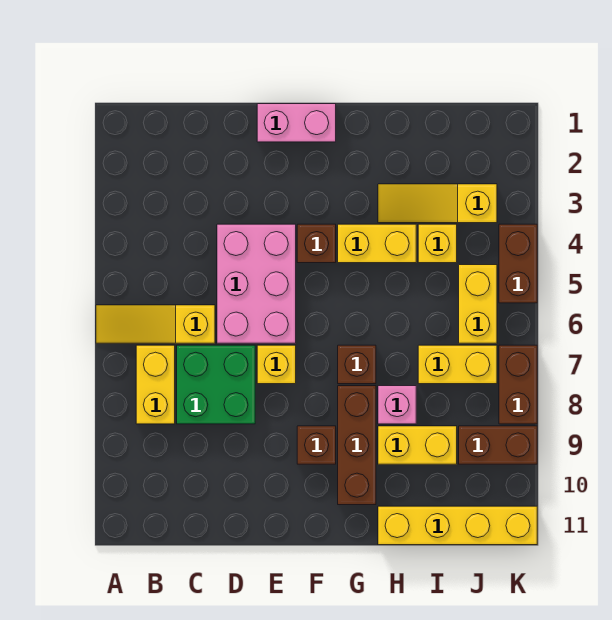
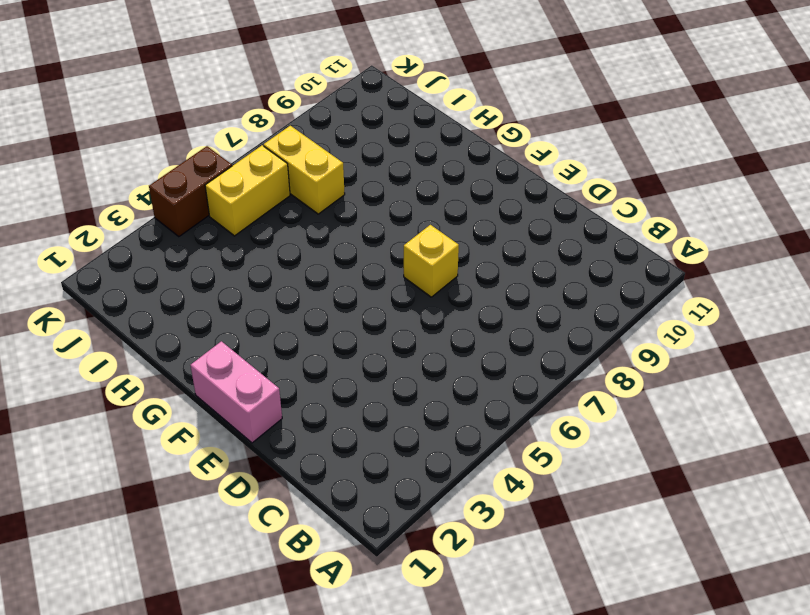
none -> yellow 1x3 slope [96,305,215,343]
none -> yellow 1x2 brick [136,345,175,424]
none -> green 2x2 brick [177,345,255,424]

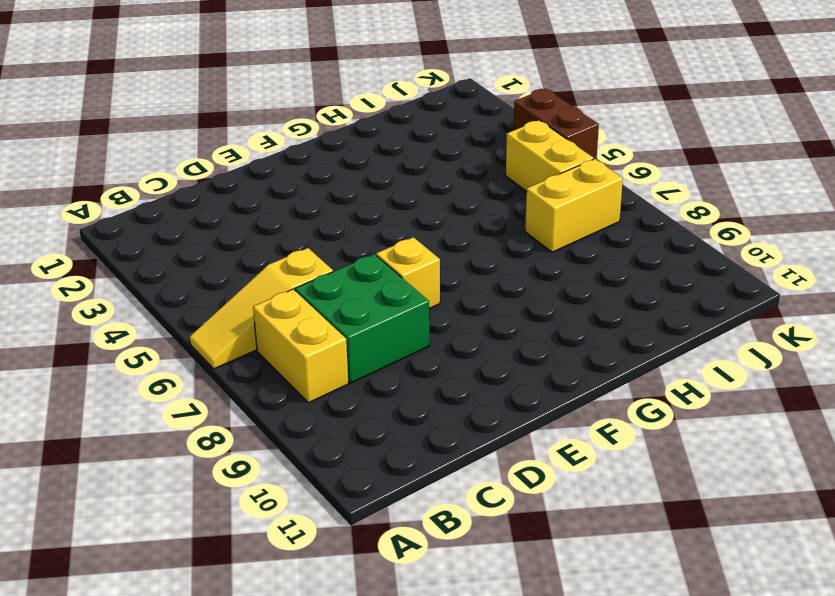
none -> pink 2x3 brick [217,224,296,343]
none -> pink 1x2 brick [257,104,336,142]
none -> brown 1x1 brick [297,224,336,263]

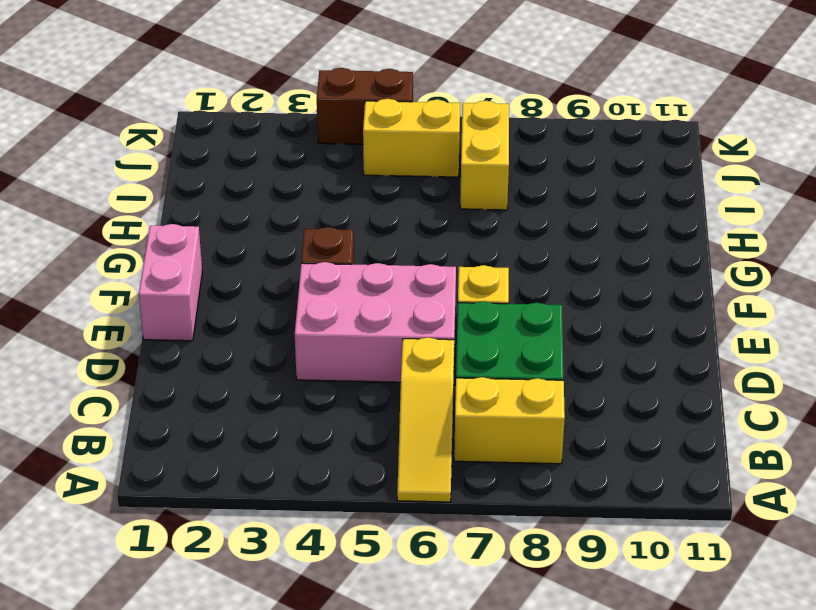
none -> brown 1x1 brick [297,426,336,464]
none -> yellow 1x2 brick [338,224,416,263]
none -> brown 1x1 brick [338,345,376,384]

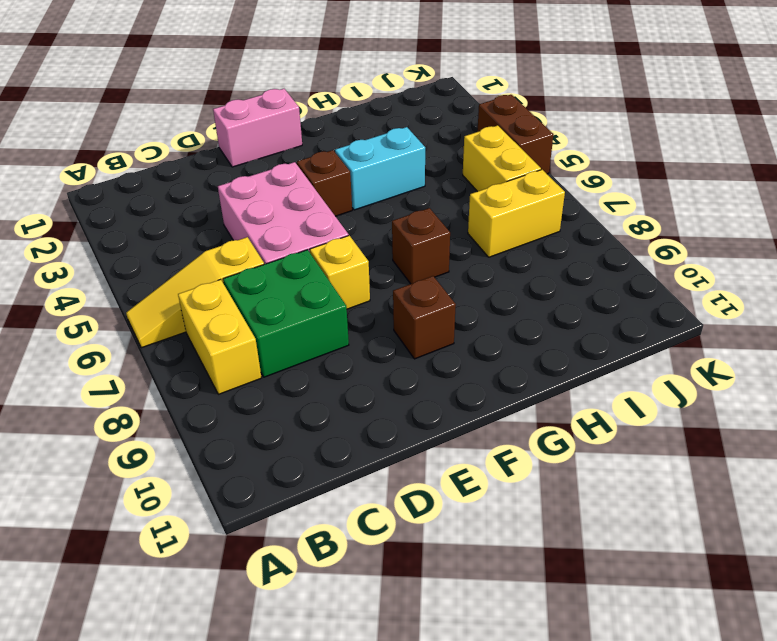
cyan 1x2 brick [335,127,425,210] -> yellow 1x2 brick [338,224,416,263]
none -> brown 1x3 brick [338,386,376,505]
none -> yellow 1x3 slope [378,184,497,223]
none -> pink 1x1 brick [378,386,416,424]

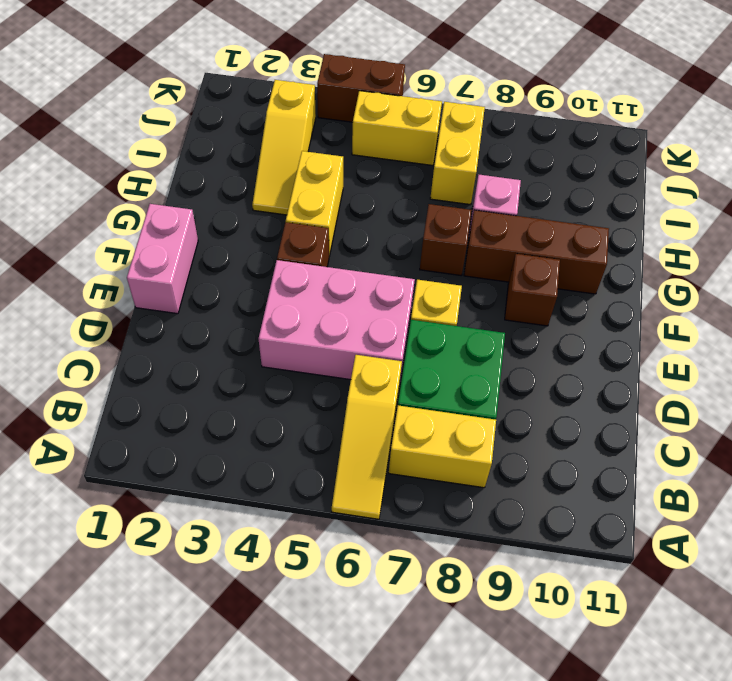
none -> yellow 1x2 brick [378,426,457,464]
none -> yellow 1x4 brick [378,506,537,545]
none -> yellow 1x1 brick [418,224,457,263]

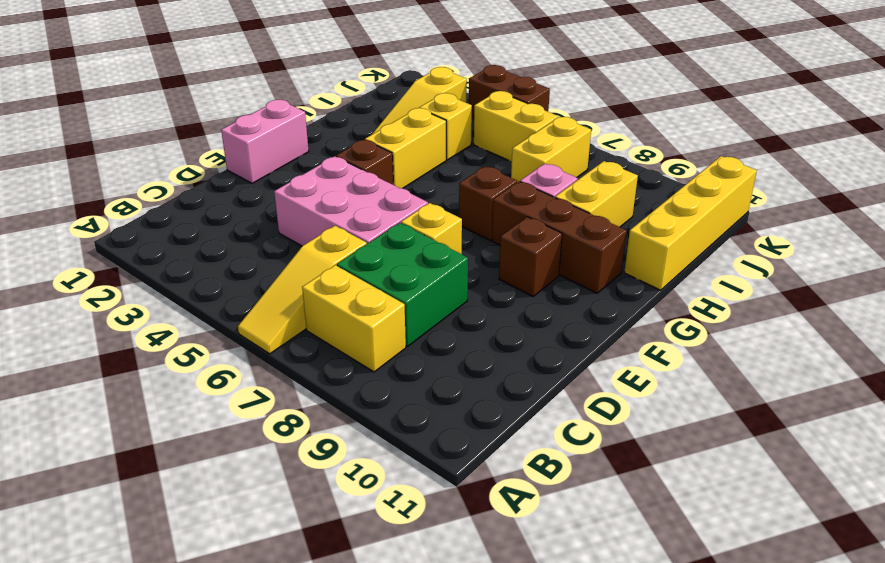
none -> brown 1x2 brick [459,426,537,464]
none -> brown 1x2 brick [499,345,537,424]

